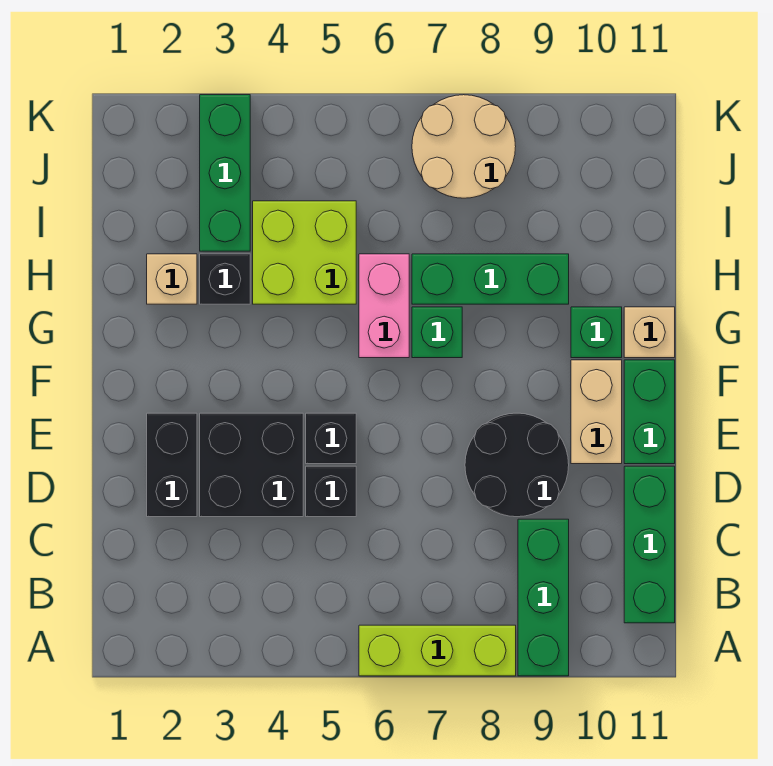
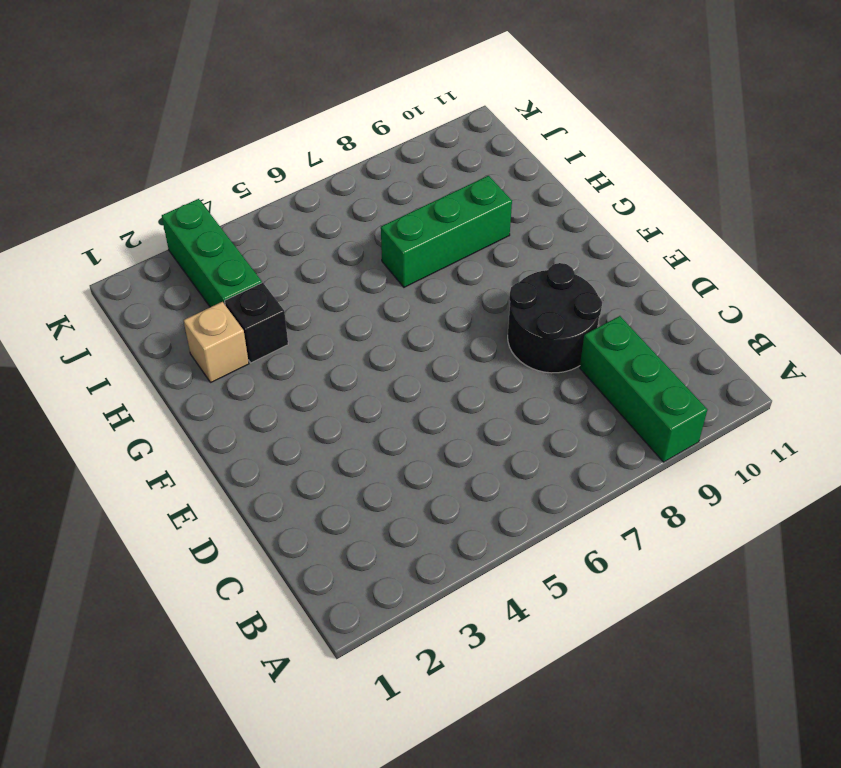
none -> lime 1x3 brick [359,625,516,676]
none -> green 1x3 brick [624,466,675,623]
none -> black 1x2 brick [147,413,197,517]

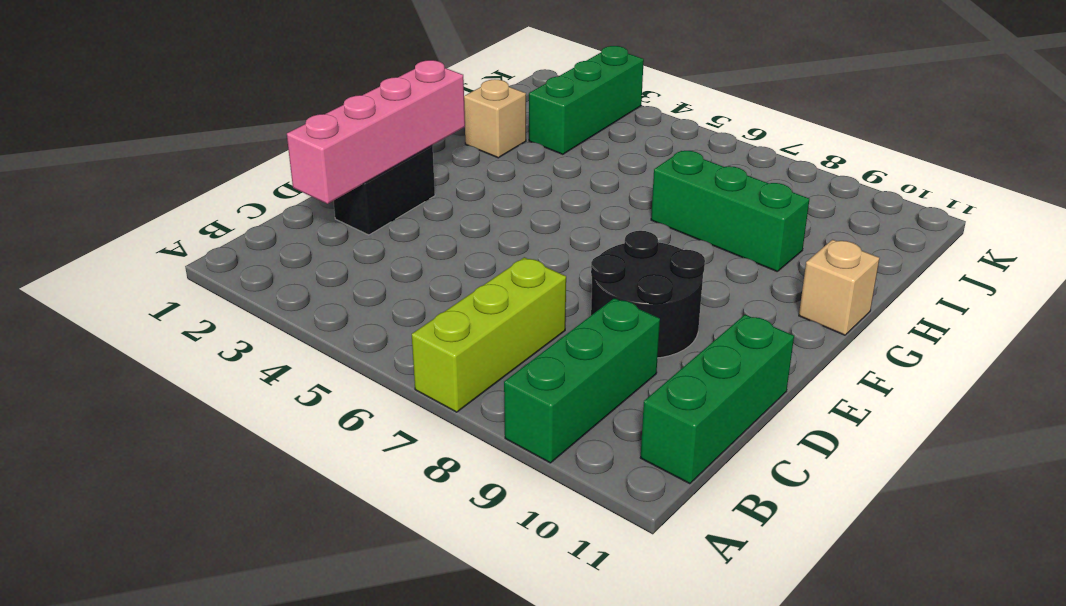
lime 1x3 brick [412,257,566,412] -> lime 1x3 brick turned to [359,625,516,676]
pink 1x4 brick [287,60,465,204] -> none
none -> black 2x2 brick [200,413,303,517]
none -> black 1x1 brick [306,466,356,517]
none -> black 1x1 brick [306,413,356,464]

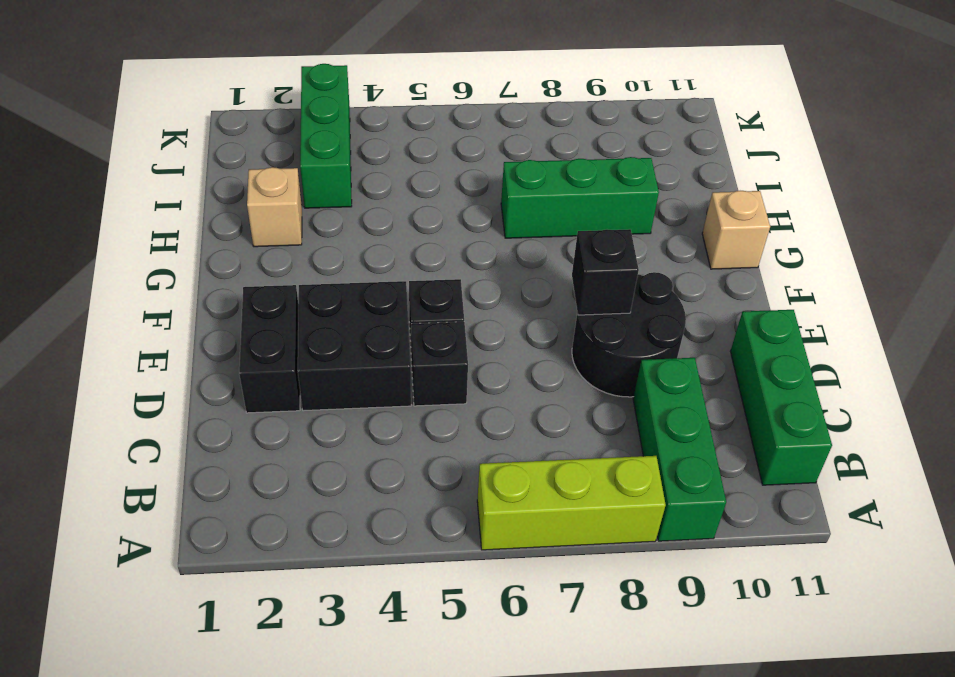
black 1x1 brick [572,229,639,315] -> black 1x1 brick moved to [200,254,250,304]
none -> tan 1x2 brick [571,360,622,464]
none -> green 1x2 brick [624,360,675,464]
none -> pink 1x2 brick [359,254,409,358]

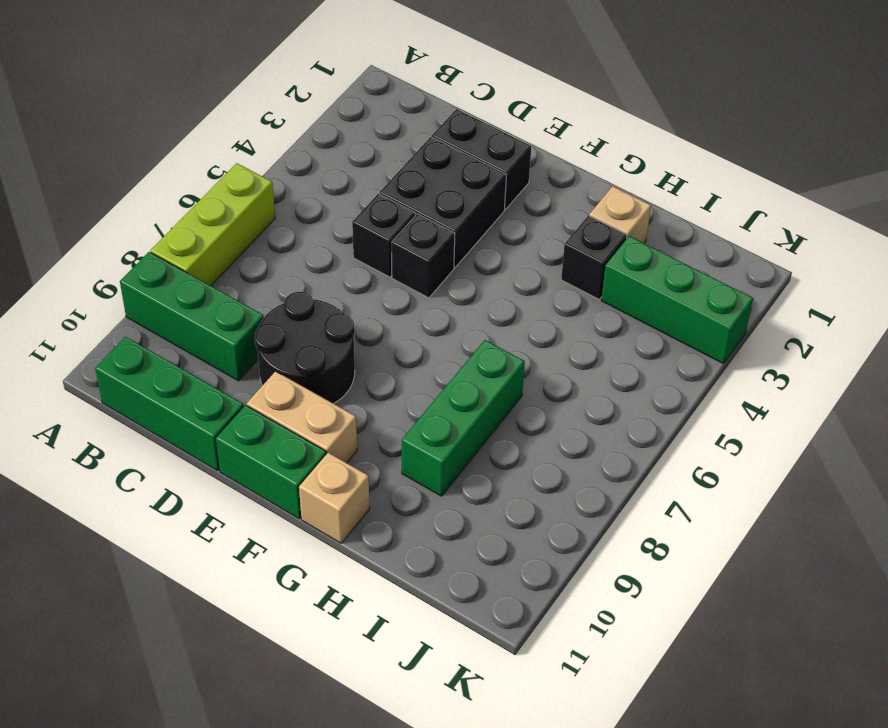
none -> pink 1x2 brick [359,254,409,358]
none -> green 1x1 brick [412,307,462,358]
none -> green 1x1 brick [571,307,622,358]

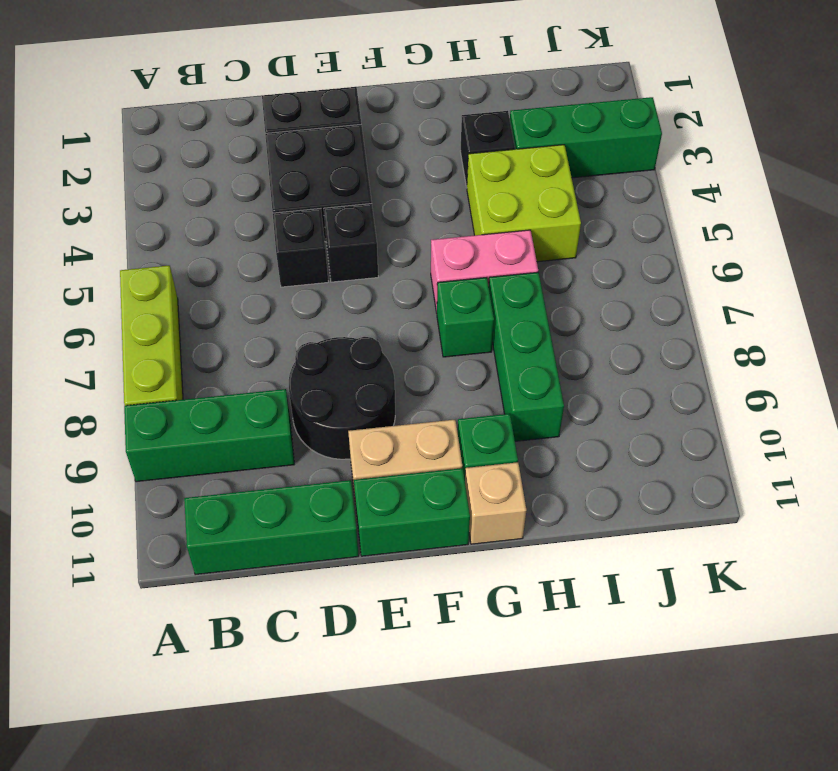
none -> tan 1x1 brick [147,254,197,304]
none -> tan 2x2 round brick [412,95,516,198]

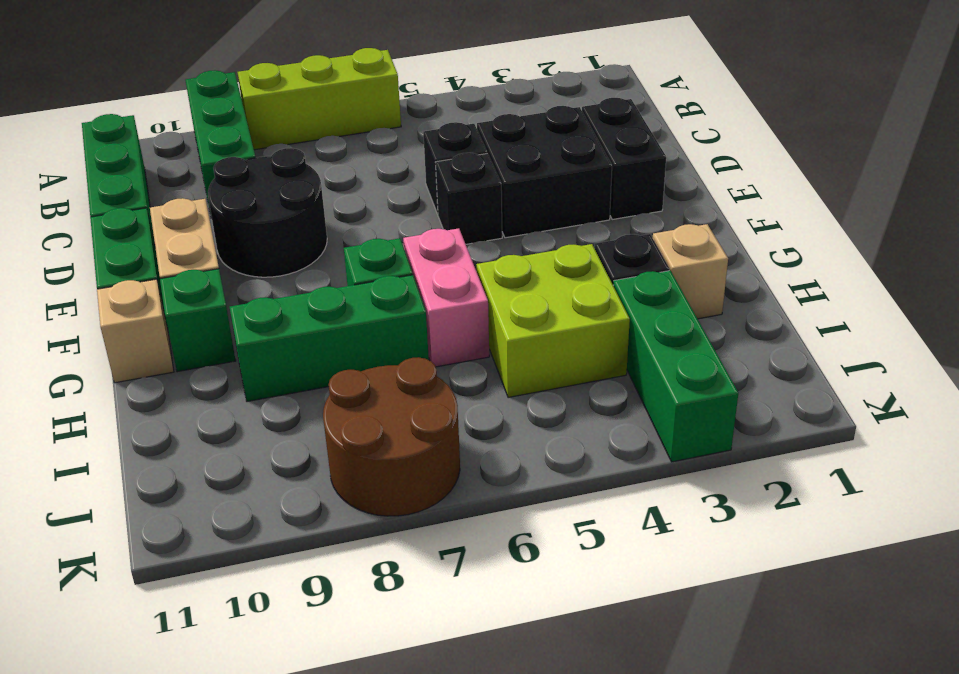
brown 2x2 round brick [323,357,460,516] -> tan 2x2 round brick [412,95,516,198]

